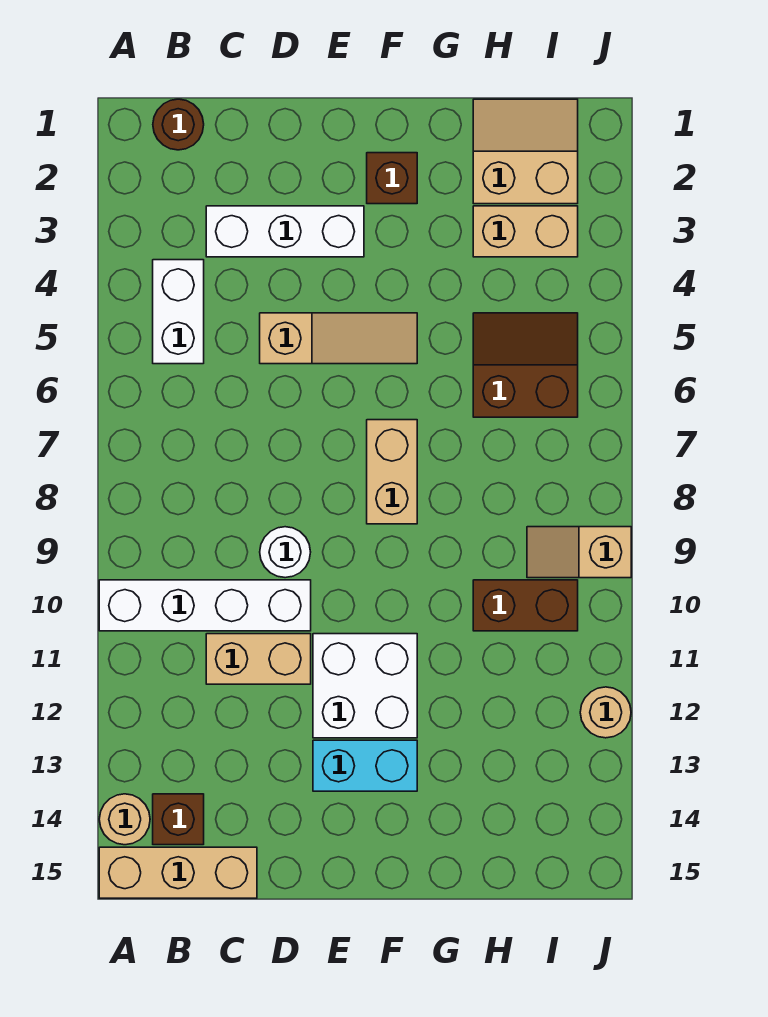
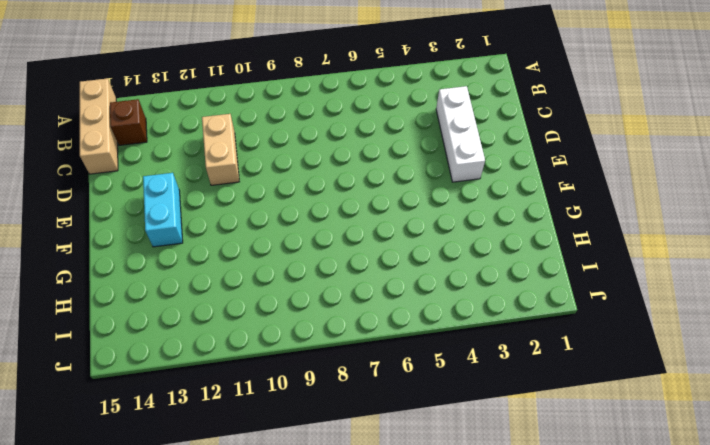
none -> white 1x4 brick [99,580,311,631]
none -> tan 1x1 round brick [99,794,150,845]
none -> brown 1x1 round brick [153,99,204,150]

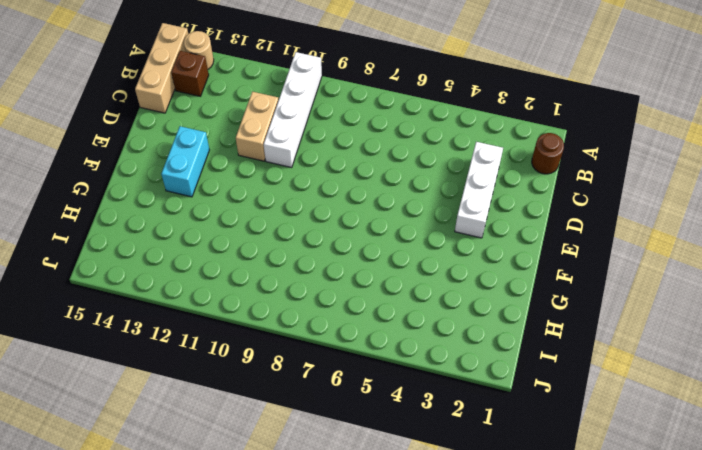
none -> white 1x2 brick [153,260,204,364]
none -> tan 1x3 slope [260,313,417,364]
none -> white 1x1 round brick [260,527,311,578]

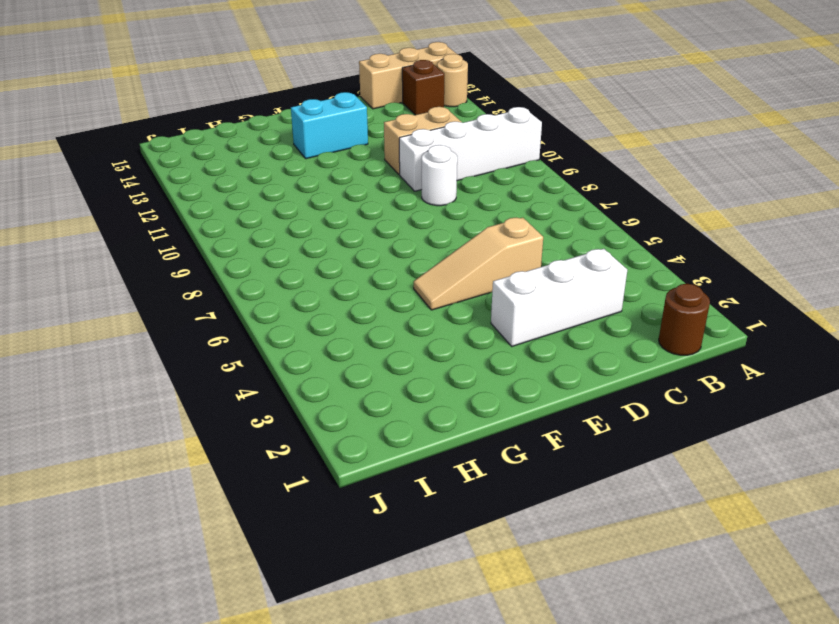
none -> white 1x2 brick [153,260,204,364]
none -> white 2x2 brick [313,634,417,738]
none -> brown 1x1 brick [367,153,417,204]

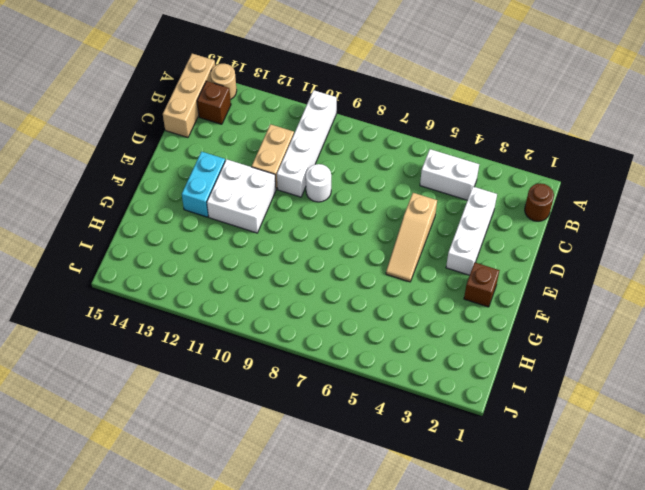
none -> tan 1x2 brick [367,420,417,524]
none -> tan 2x2 slope [473,99,578,204]
none -> tan 1x2 brick [473,206,578,257]

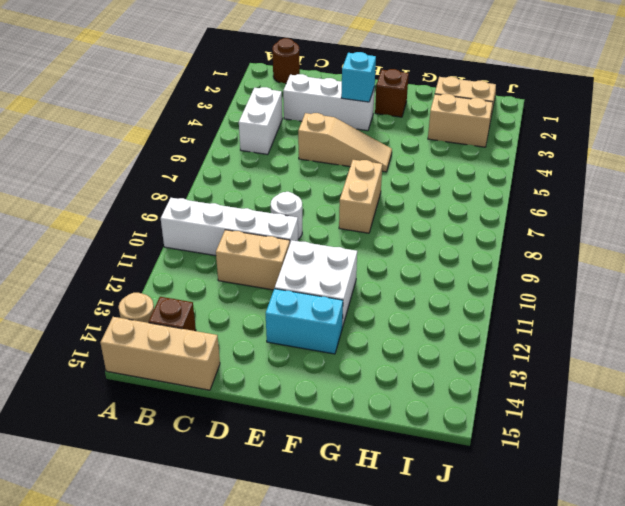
cyan 1x1 brick [341,52,376,102] -> none
none -> brown 2x2 slope [473,313,578,417]
none -> brown 1x2 brick [473,580,578,631]
none -> tan 1x2 slope [527,527,631,578]

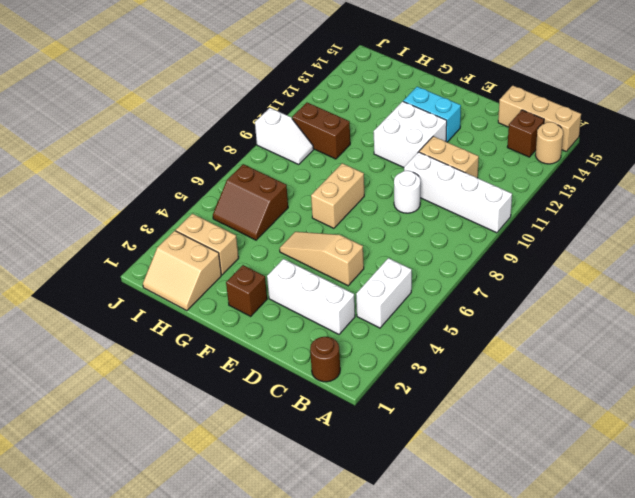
white 1x2 slope [255,108,313,164] -> tan 1x2 slope [527,527,631,578]
none -> tan 1x1 round brick [580,687,631,738]

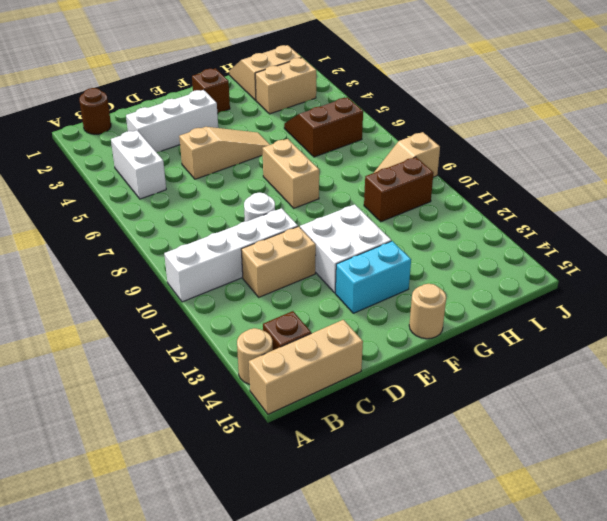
tan 1x1 round brick [409,284,446,339] -> tan 1x1 round brick moved to [580,687,631,738]

